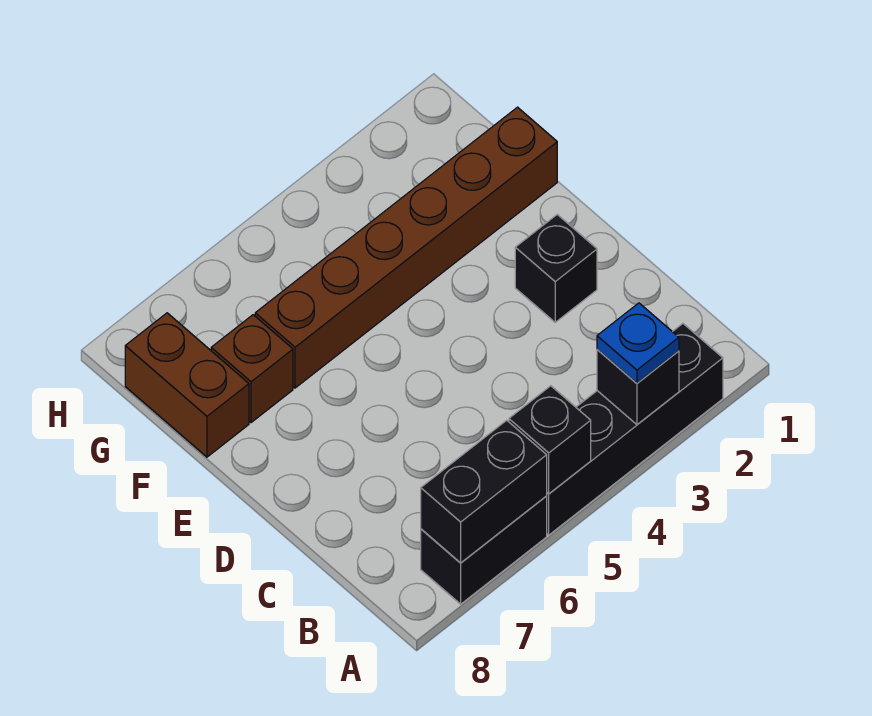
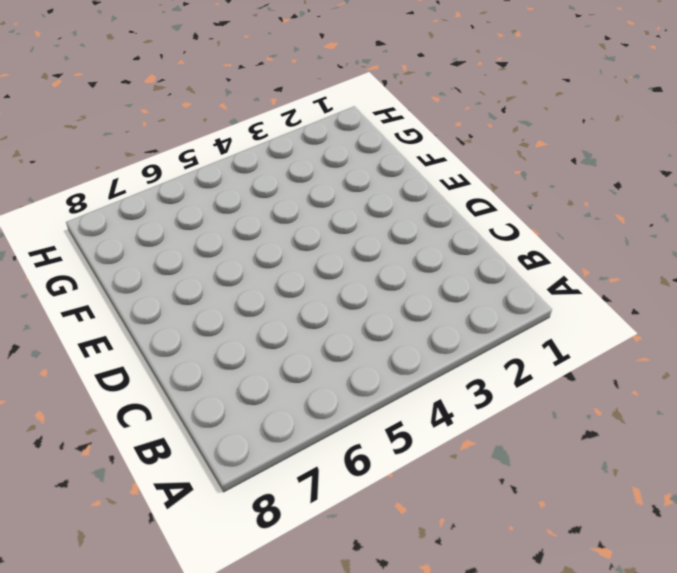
none -> black 1x4 brick [547,324,723,535]
none -> black 1x2 brick [421,496,547,604]

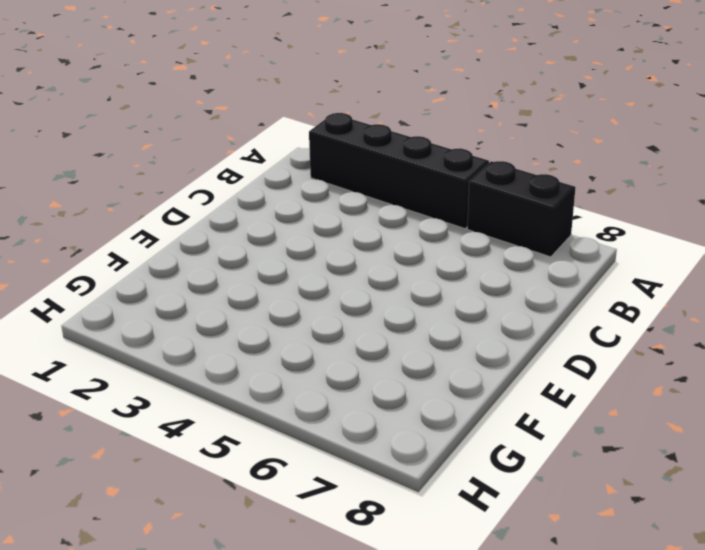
none -> black 1x1 brick [515,215,597,322]
none -> brown 1x6 brick [255,107,557,388]

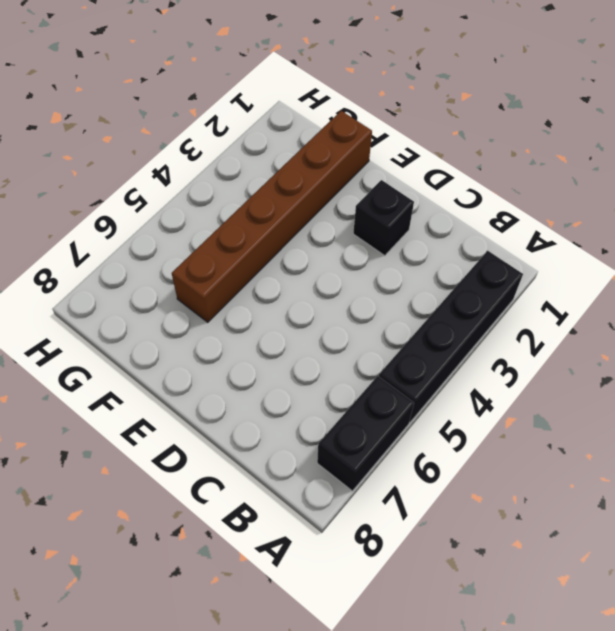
none -> brown 1x1 brick [211,315,293,423]
none -> brown 1x2 brick [125,313,249,457]

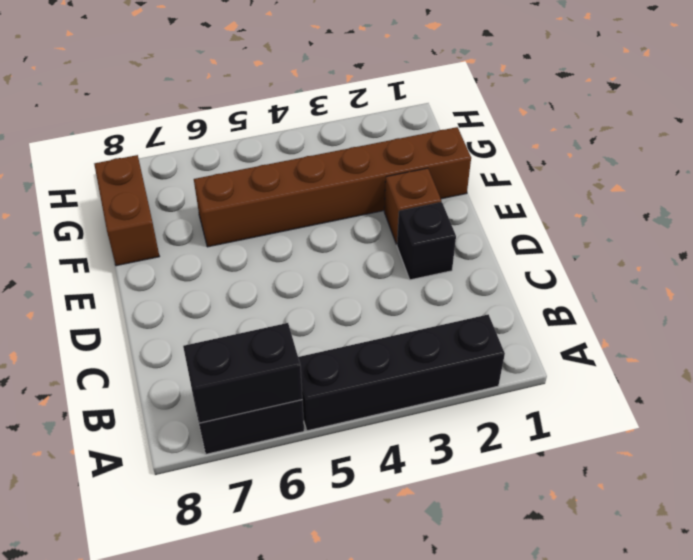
brown 1x1 brick [384,168,441,244] -> brown 1x1 brick moved to [211,315,293,423]
none -> black 1x1 brick [597,349,679,425]
none -> black 1x1 brick [509,386,591,494]

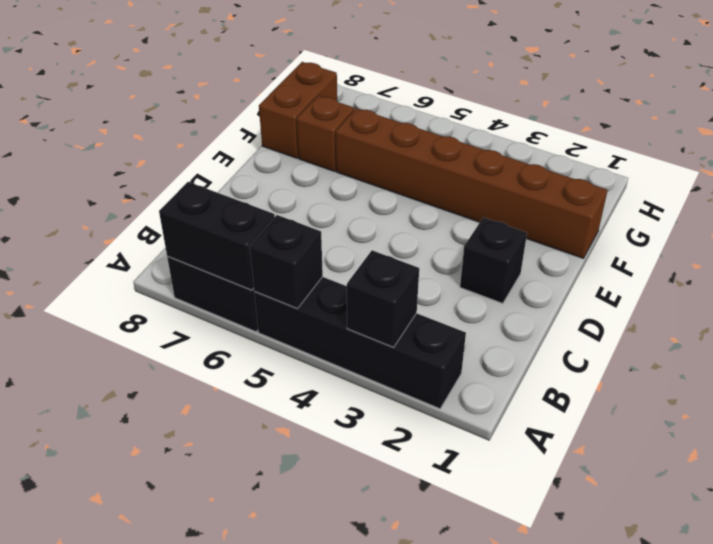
none -> blue 1x1 plate [597,303,679,383]

